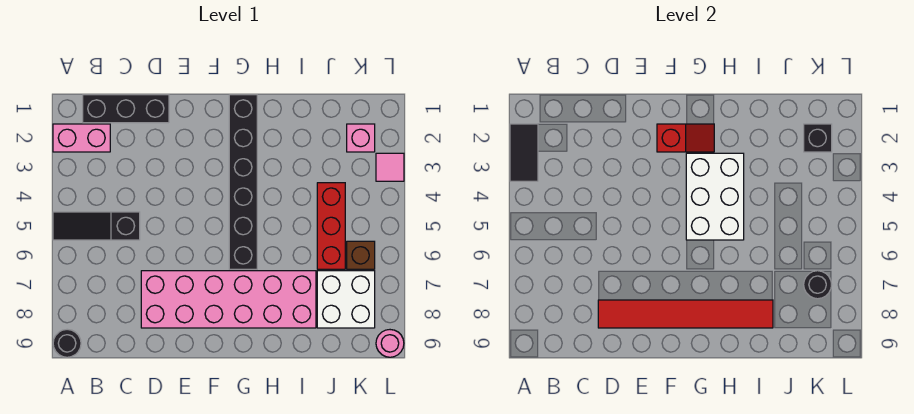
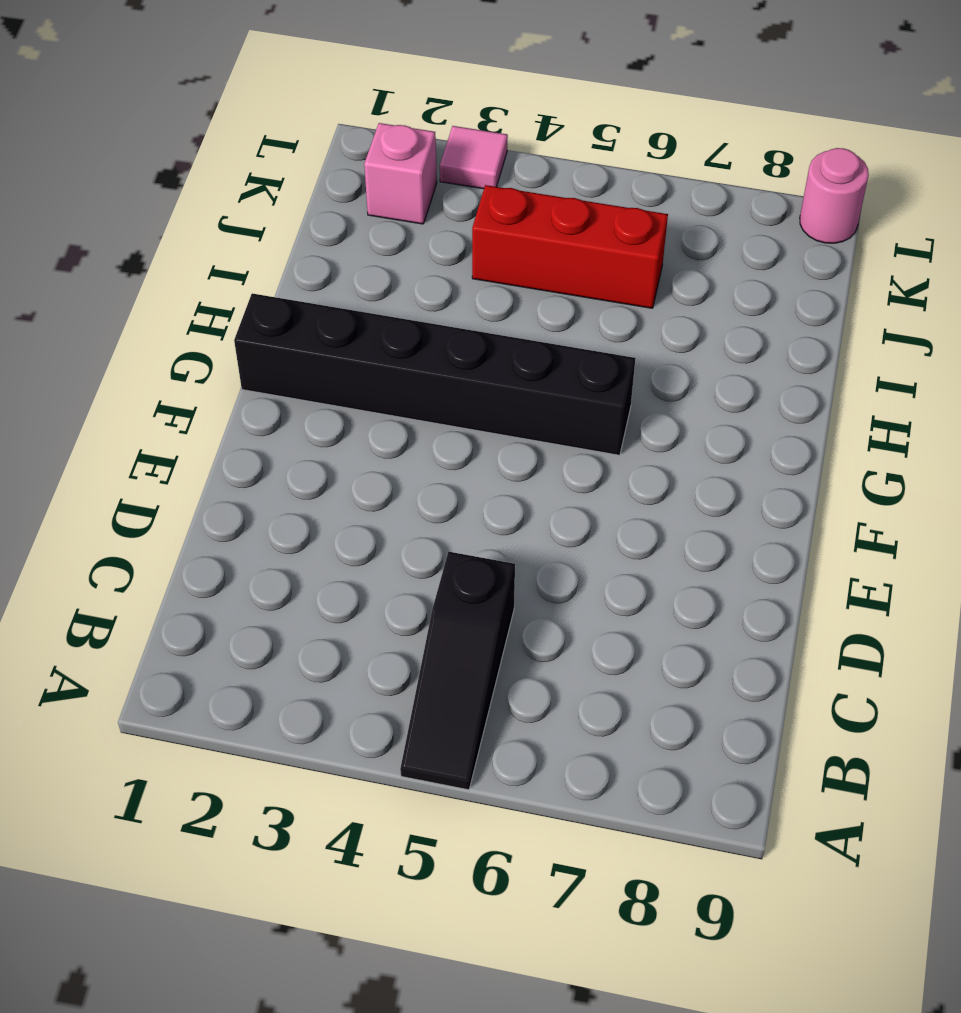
none -> pink 1x2 brick [53,124,110,152]
none -> black 1x1 round brick [53,329,81,357]
none -> black 1x3 brick [83,95,169,123]

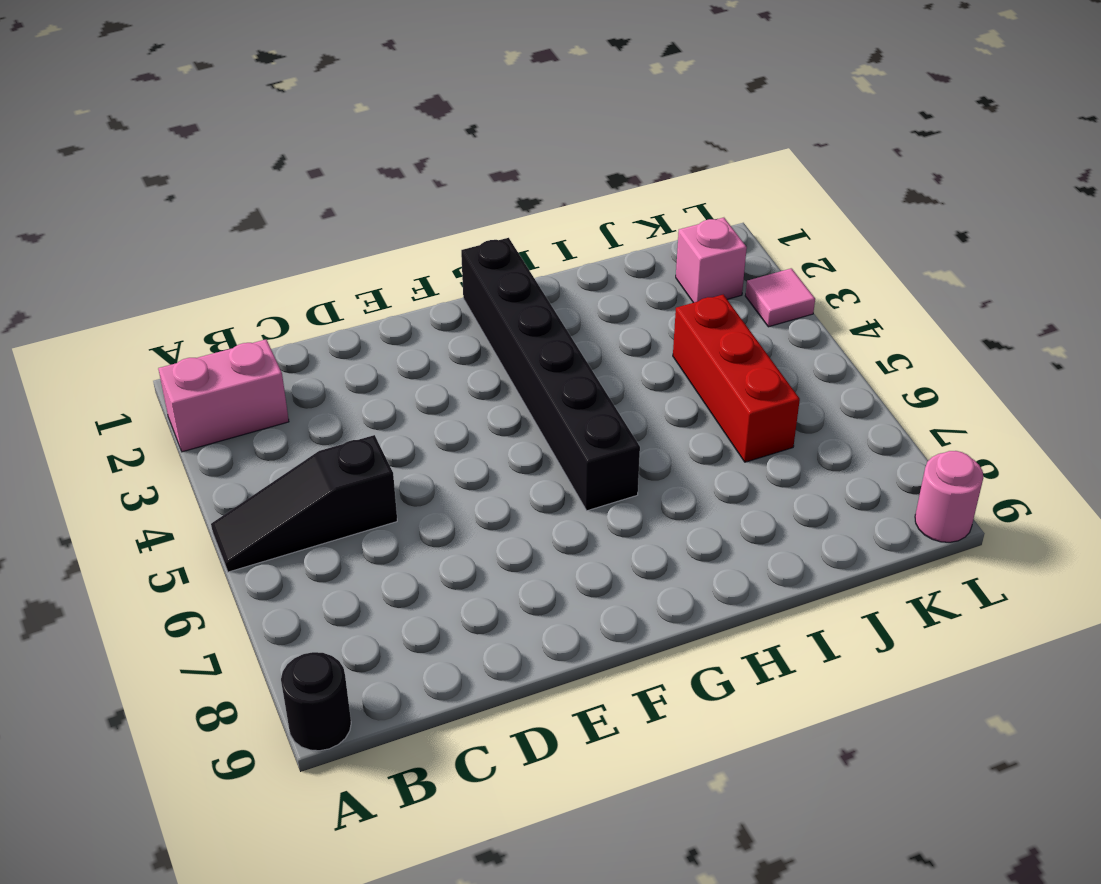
none -> black 1x3 brick [83,95,169,123]
none -> pink 2x6 brick [141,271,316,328]
none -> white 2x2 brick [317,271,375,328]

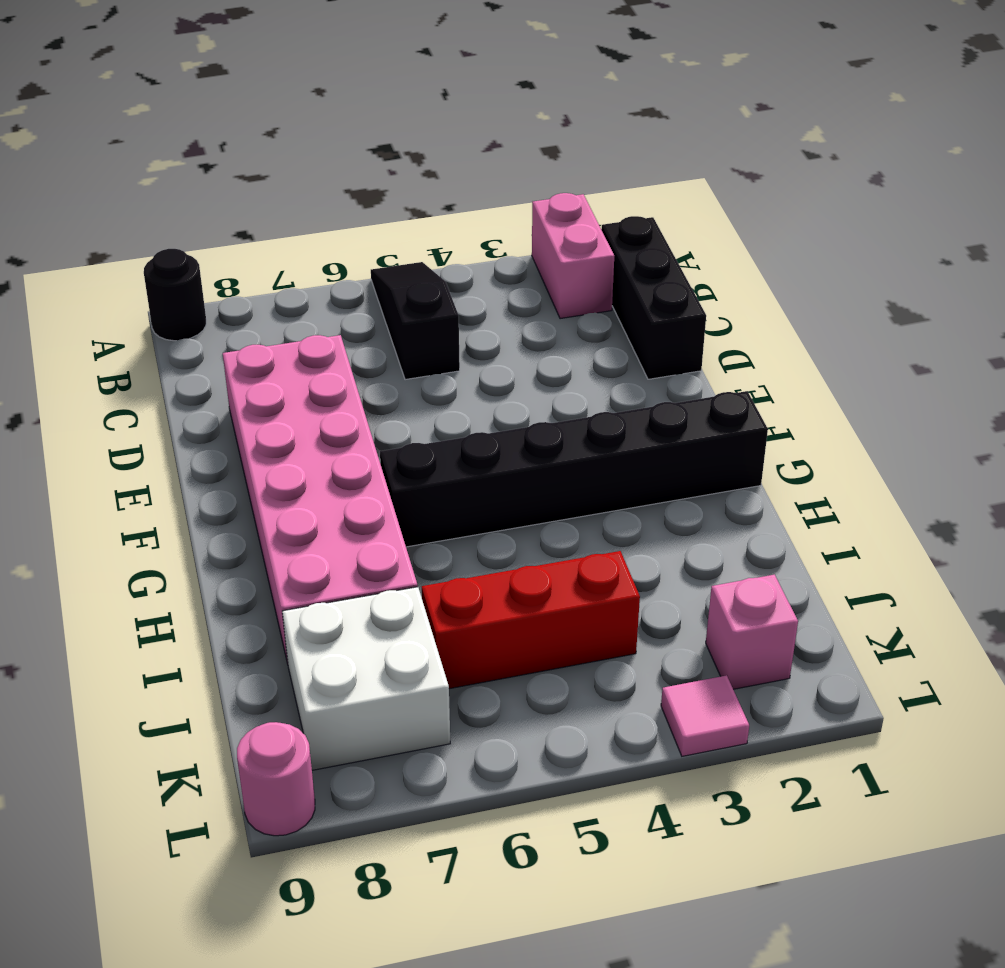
none -> brown 1x1 brick [347,241,375,269]
none -> black 1x2 tile [510,124,538,181]
none -> red 1x6 tile [598,300,773,328]

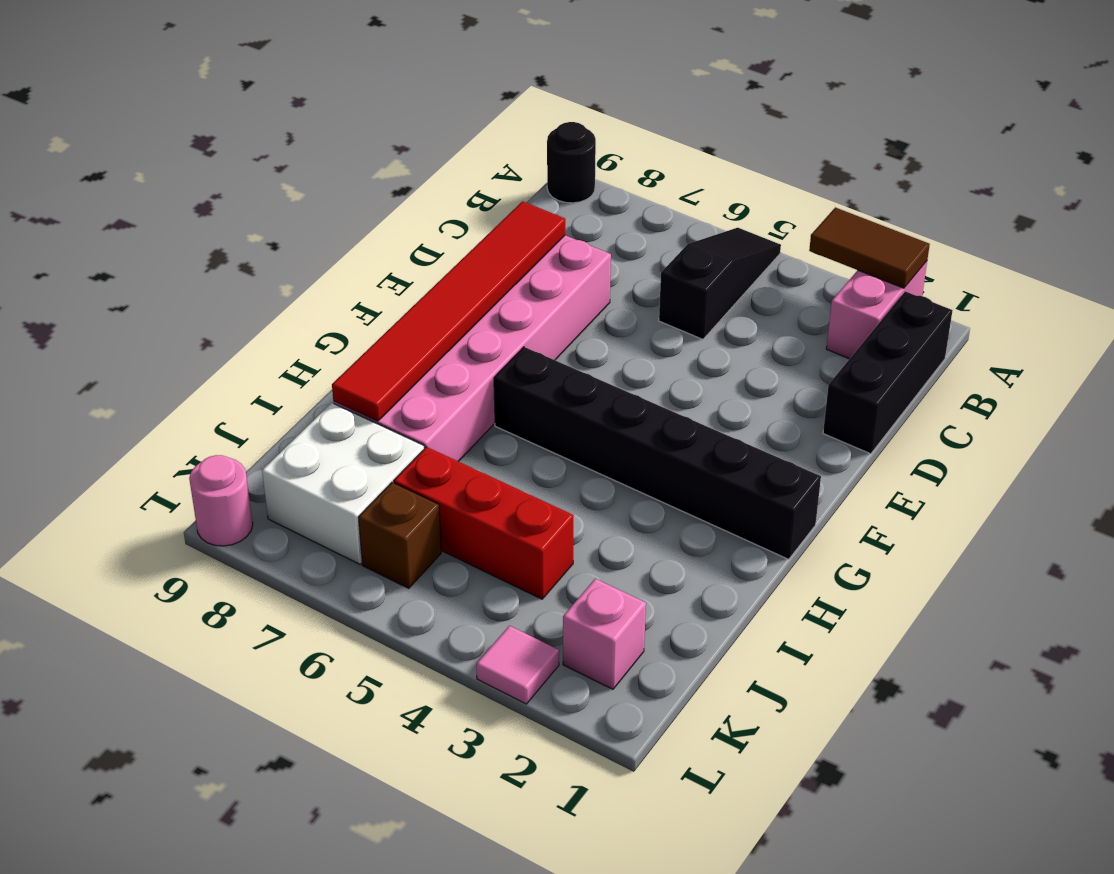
brown 1x2 tile [809,207,930,288] -> black 1x2 tile [510,124,538,181]
none -> red 1x2 slope [657,124,714,152]
none -> white 2x3 brick [686,153,744,240]
none -> black 1x1 brick [804,124,832,152]

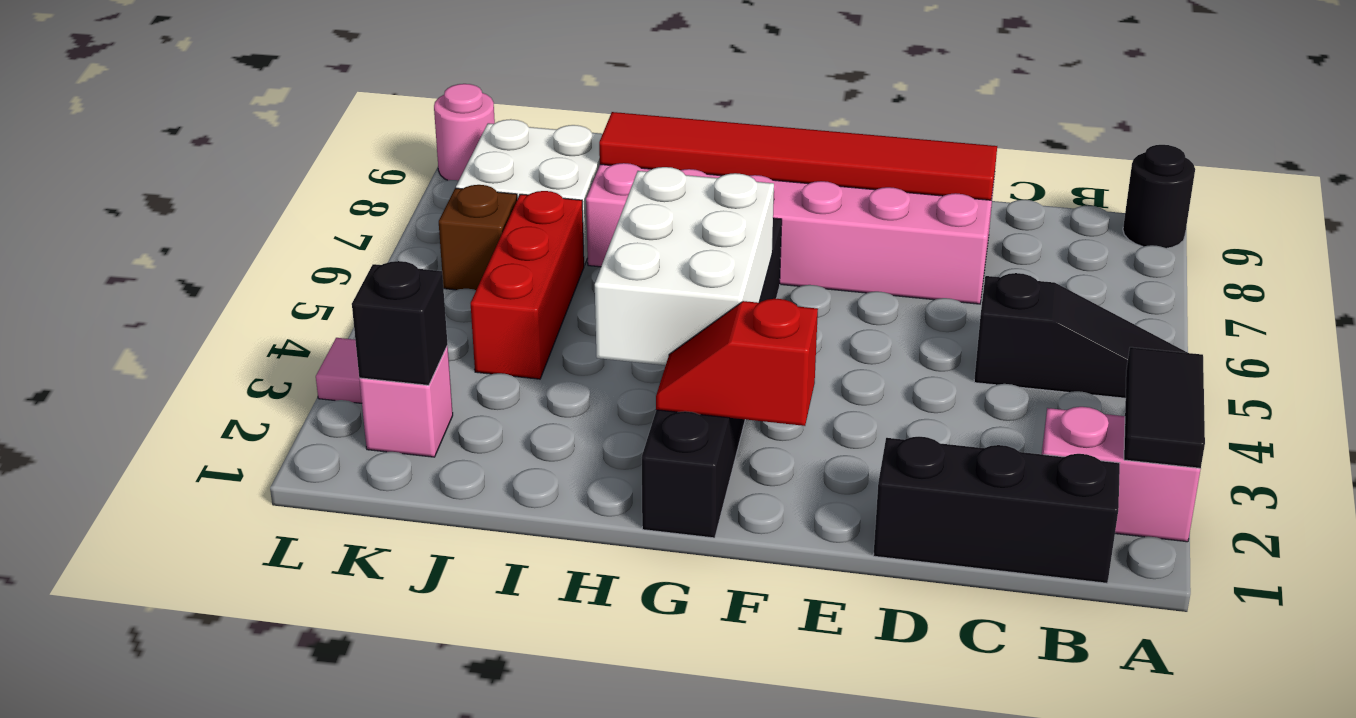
none -> black 1x1 round brick [804,271,832,299]

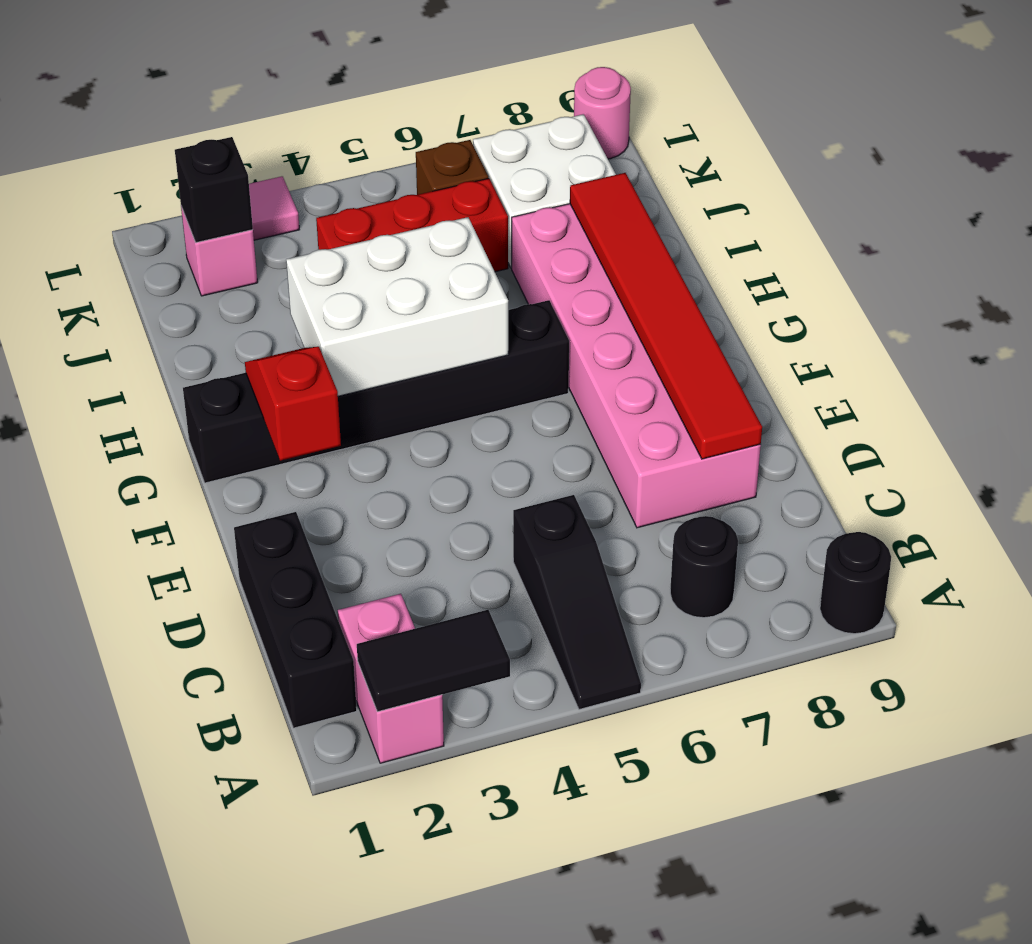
black 1x1 round brick [670,516,738,618] -> black 1x1 round brick moved to [804,271,832,299]

